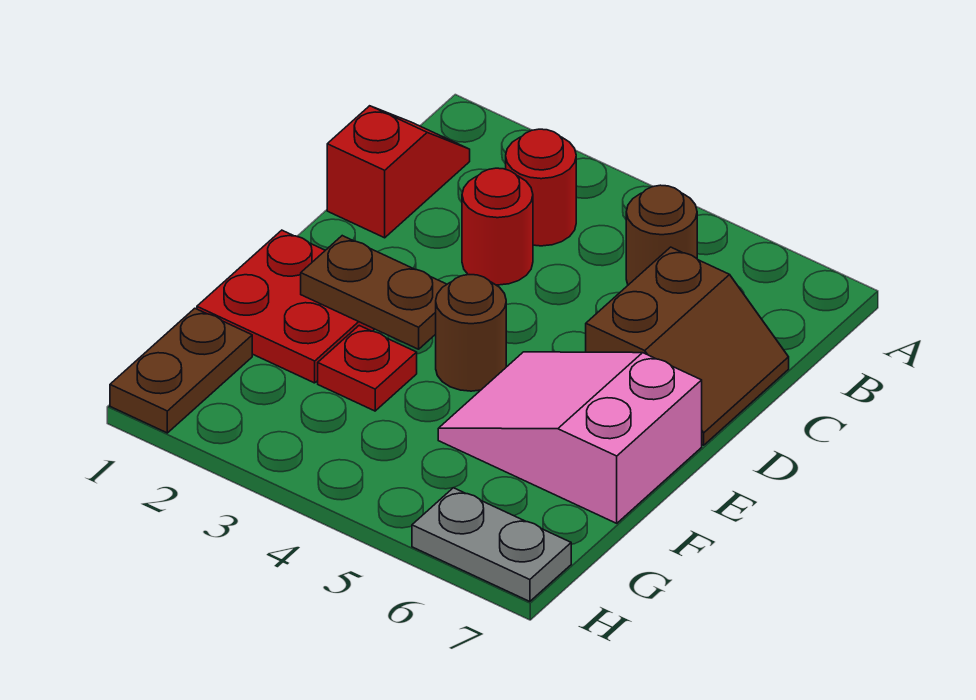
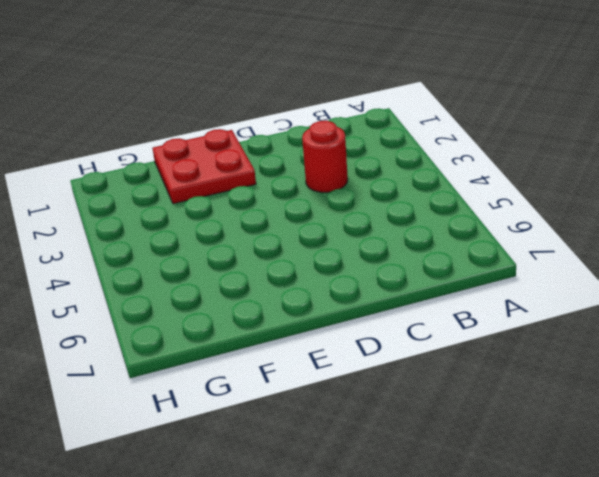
none -> red 1x2 slope [327,106,470,238]
none -> red 1x1 round brick [506,129,576,246]
none -> brown 1x1 round brick [626,185,697,285]

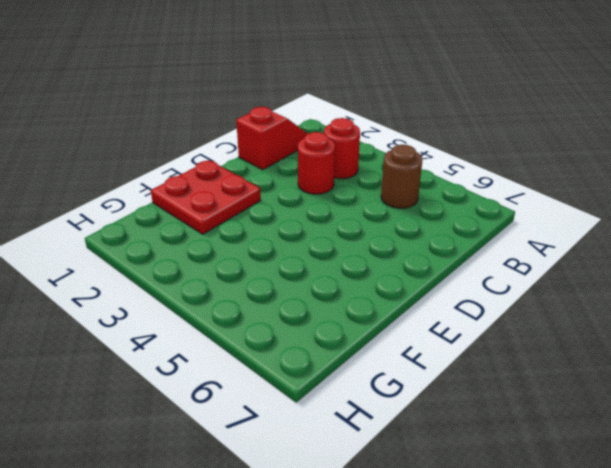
none -> brown 2x2 slope [586,247,789,445]
none -> brown 1x1 round brick [436,275,506,391]
none -> pink 2x3 slope [438,352,702,523]

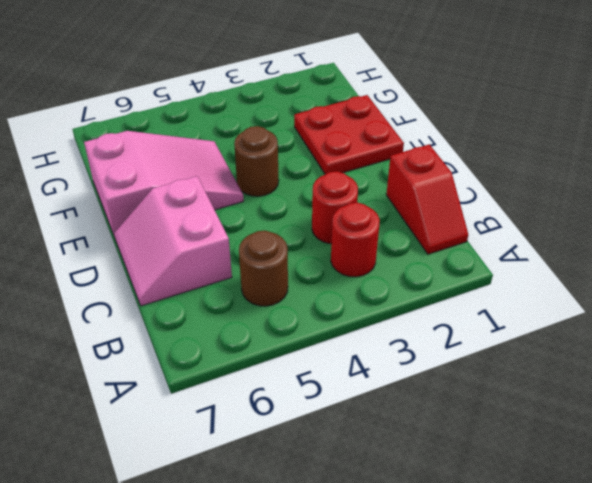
pink 2x2 slope [114,176,232,306] -> brown 2x2 slope [586,247,789,445]
none -> red 1x1 plate [318,326,417,411]
none -> brown 1x2 plate [110,308,252,433]
none -> grey 1x2 plate [412,488,571,602]

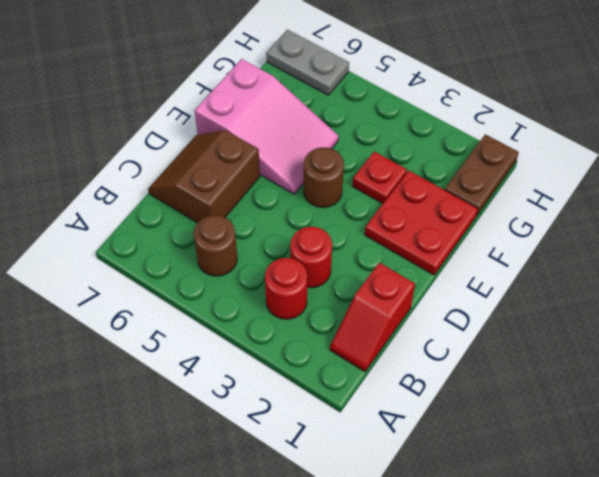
none -> brown 1x2 plate [301,236,447,349]

